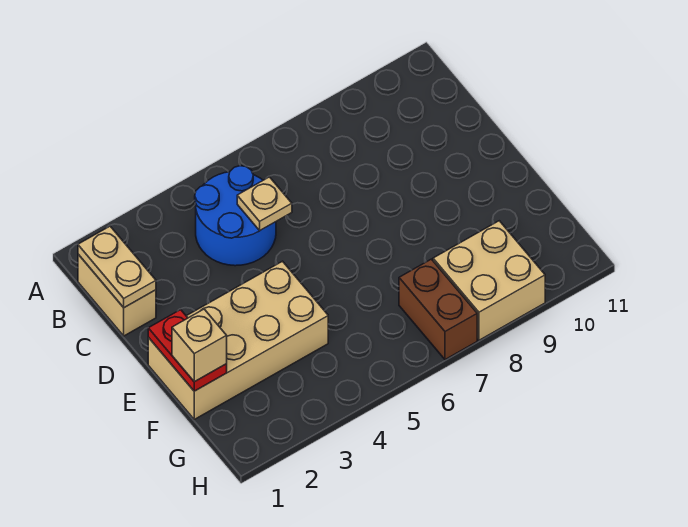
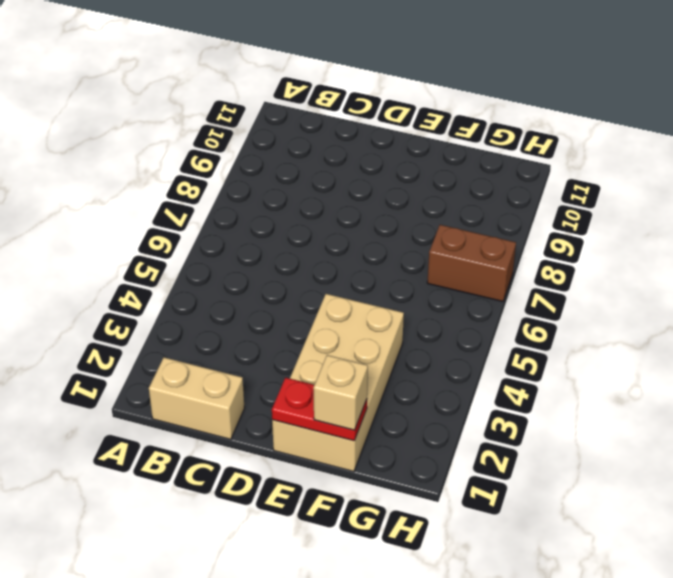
none -> blue 2x2 round brick [195,166,276,266]
none -> tan 2x2 brick [433,221,545,340]

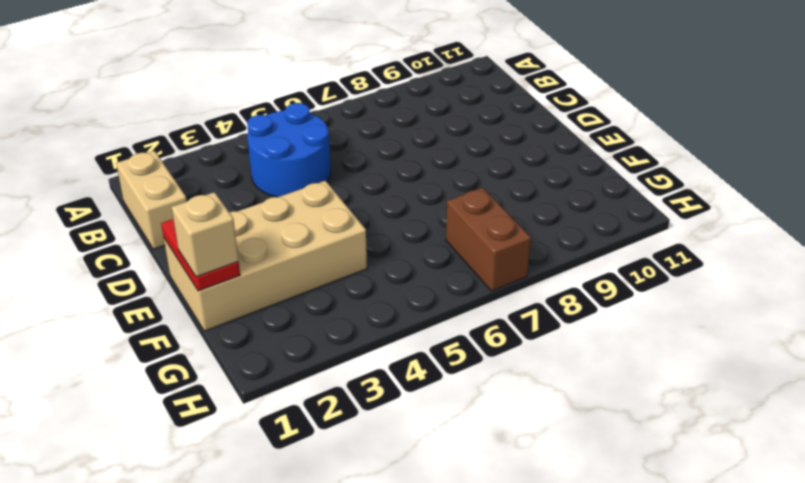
none -> tan 2x2 brick [433,221,545,340]
none -> tan 1x2 plate [78,226,156,308]

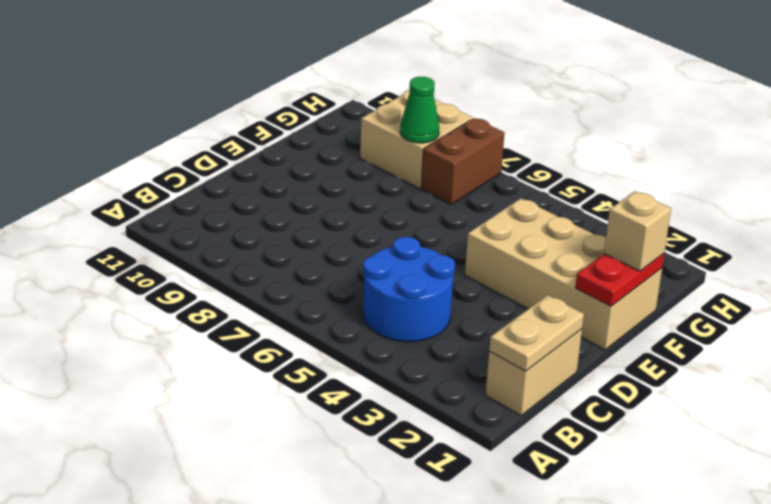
green 1x1 cone [400,77,439,143] -> none
none -> tan 1x1 plate [237,177,292,230]

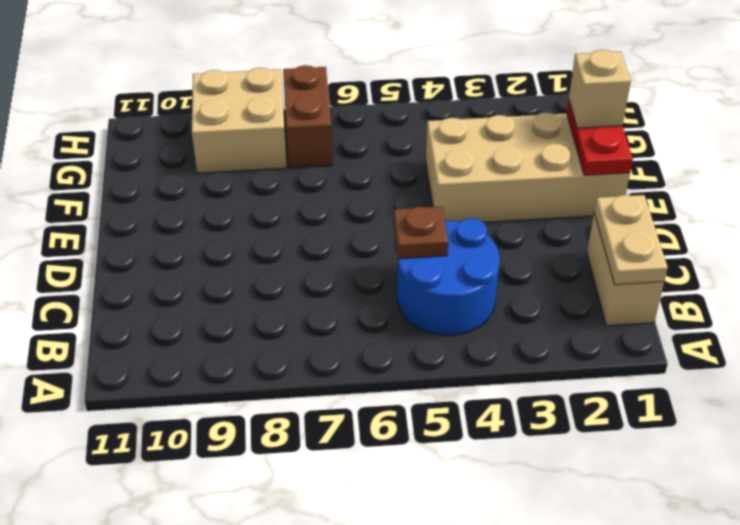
brown 1x1 plate [394,207,448,259] -> tan 1x1 plate [237,177,292,230]

